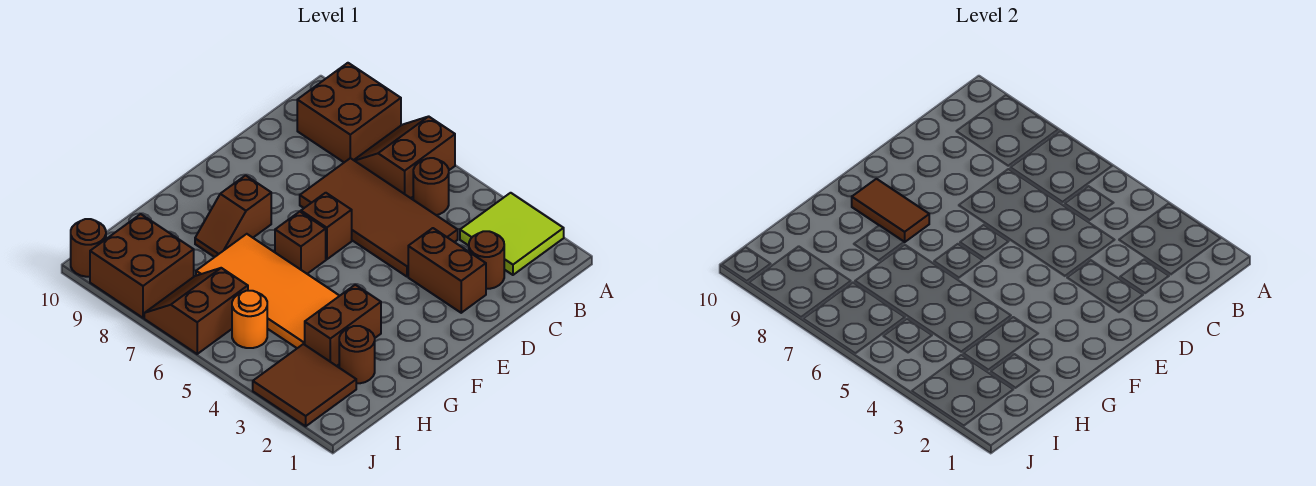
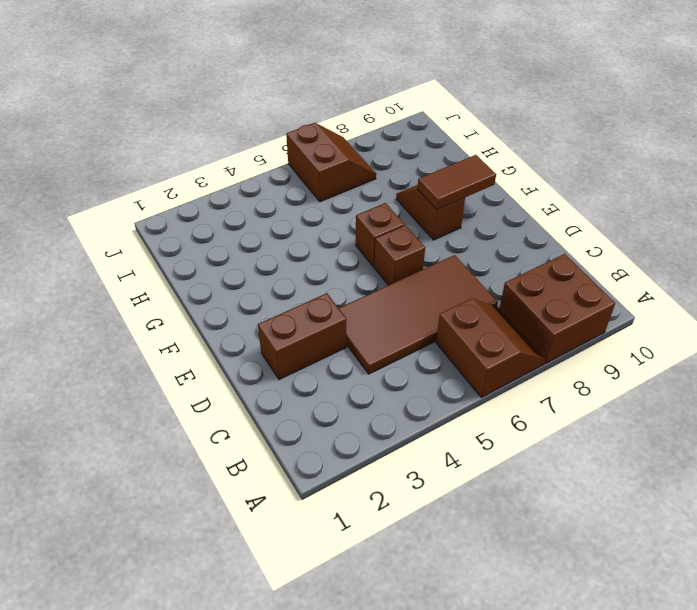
none -> lime 2x2 tile [460,193,564,275]
none -> brown 1x1 round brick [413,158,449,215]
none -> brown 1x1 round brick [469,231,504,289]

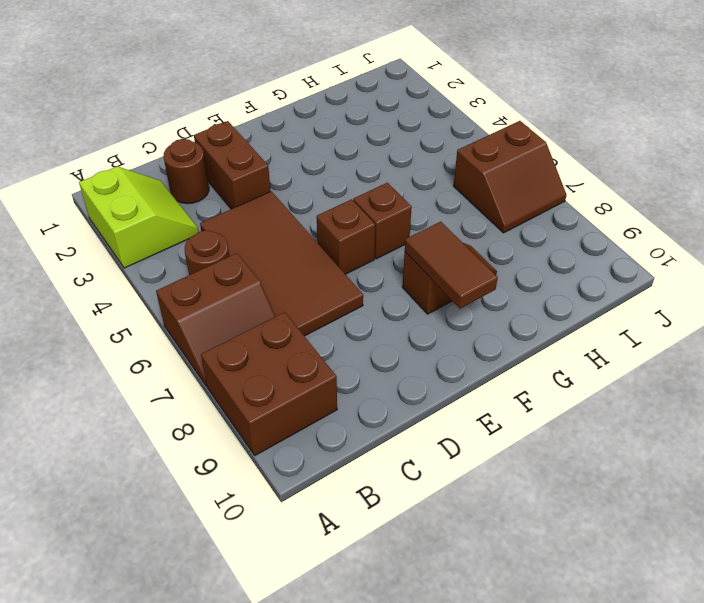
lime 2x2 slope [79,166,199,268] -> lime 2x2 tile [460,193,564,275]
none -> brown 1x2 brick [305,285,381,366]
none -> orange 2x4 tile [196,234,339,348]
none -> brown 1x1 round brick [339,326,375,383]

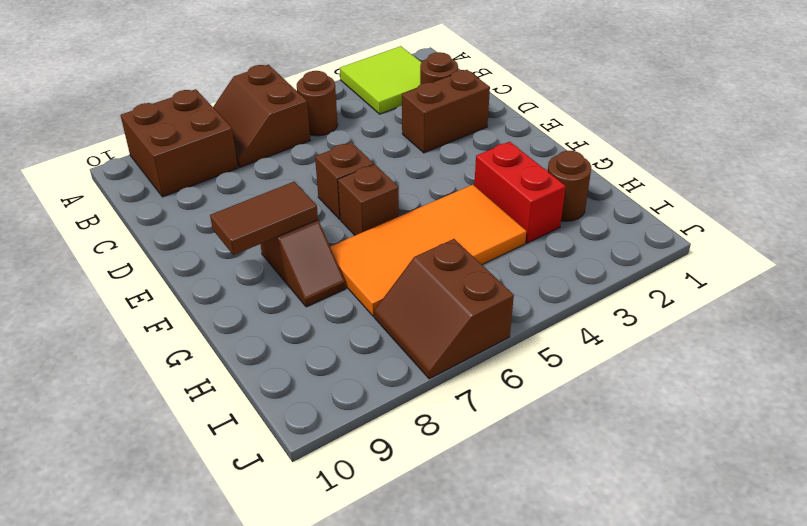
red 1x2 brick [474,142,566,243] -> brown 1x2 brick [305,285,381,366]
none -> brown 2x4 tile [300,158,458,277]
none -> brown 2x2 tile [253,344,356,426]
none -> orange 1x1 round brick [232,291,267,348]

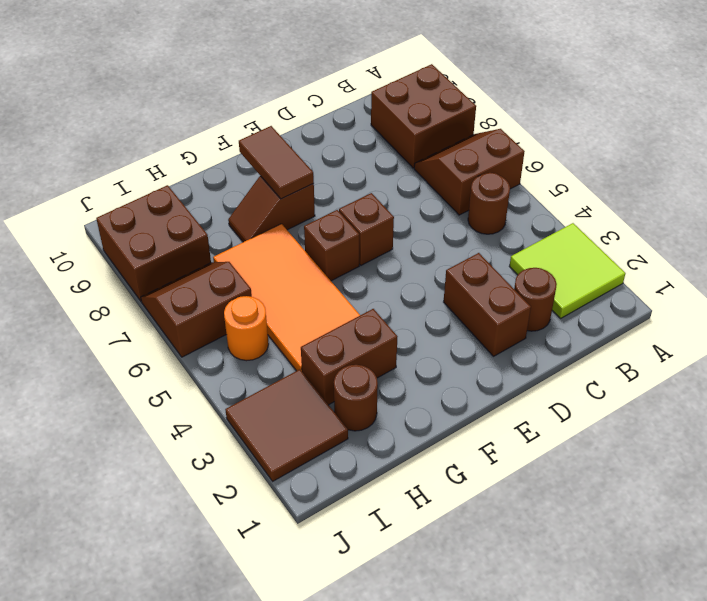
none -> brown 2x4 tile [300,158,458,277]
none -> brown 1x1 round brick [71,219,106,277]

